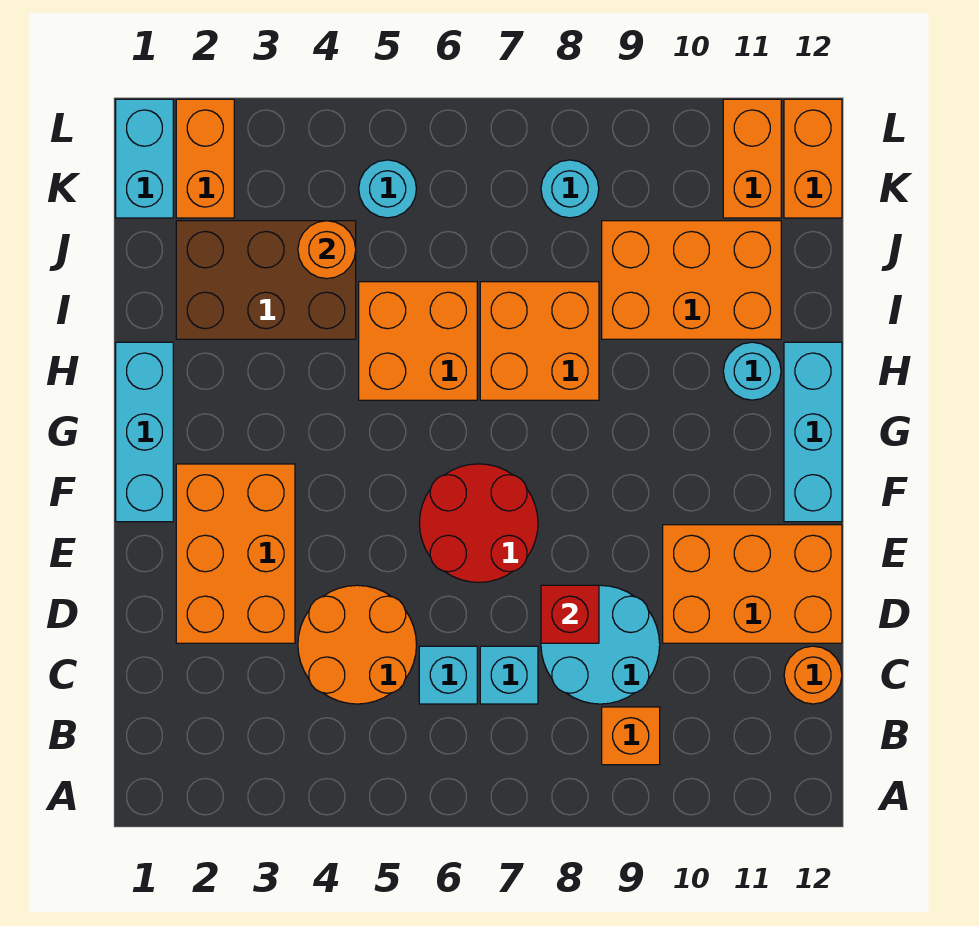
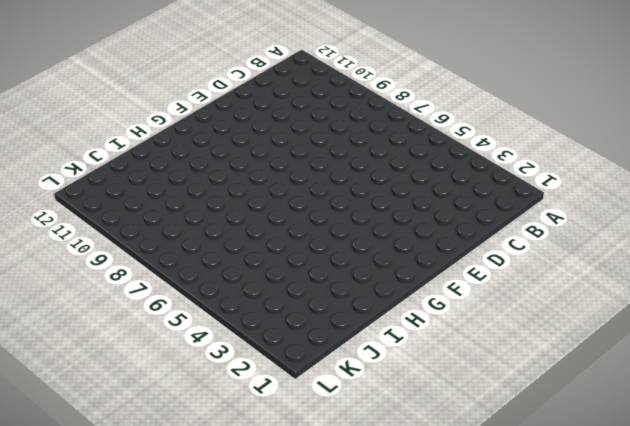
none -> orange 1x1 brick [602,707,660,765]
none -> orange 2x2 round brick [298,585,417,704]
none -> cyan 1x1 brick [419,646,477,704]

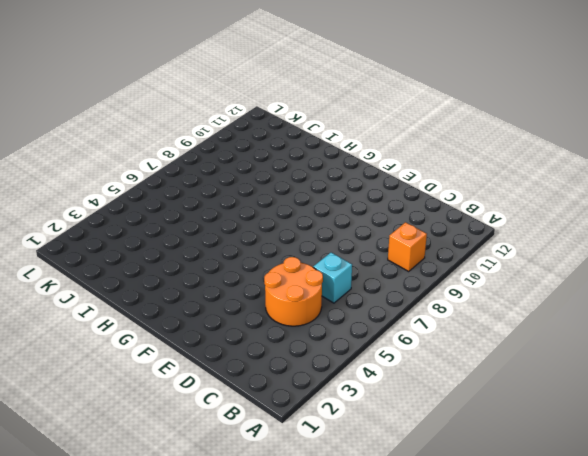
none -> cyan 1x1 brick [480,646,538,704]
none -> cyan 2x2 round brick [541,585,660,704]
none -> orange 1x1 round brick [784,646,842,704]

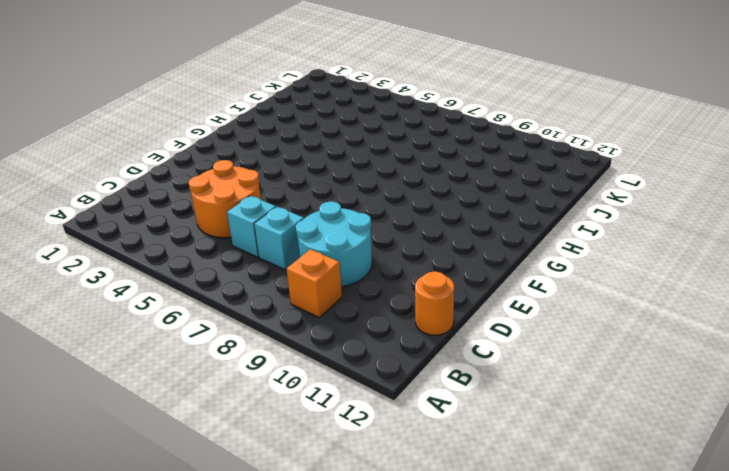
none -> orange 2x3 brick [176,464,295,643]
none -> orange 2x3 brick [663,525,842,643]
none -> red 2x2 round brick [419,464,538,582]

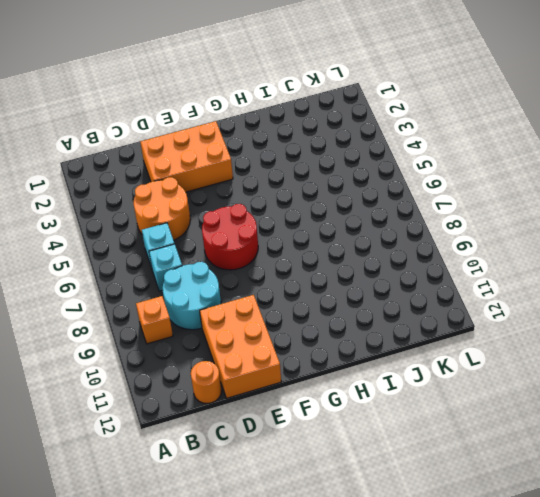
none -> cyan 1x3 brick [116,342,173,522]
none -> cyan 1x3 brick [784,342,842,522]
none -> orange 2x2 brick [359,282,477,400]

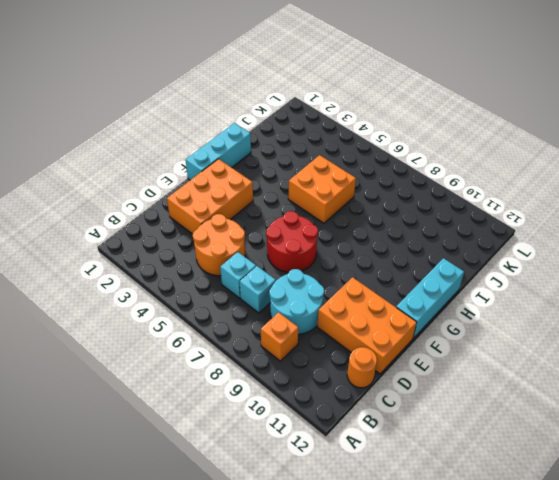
none -> orange 2x2 brick [480,282,599,400]
none -> cyan 1x1 round brick [723,342,781,400]
none -> brown 2x3 brick [176,221,356,339]

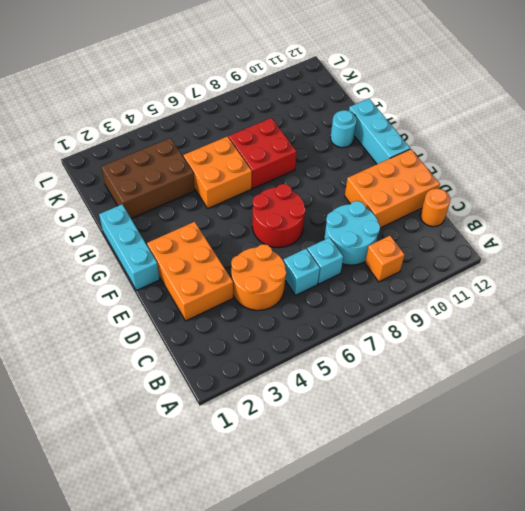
red 2x2 brick [229,118,297,188] -> orange 2x2 brick [480,282,599,400]
none -> orange 2x3 brick [602,221,781,339]
none -> cyan 1x2 brick [116,99,173,218]
none -> orange 1x2 brick [176,99,234,218]

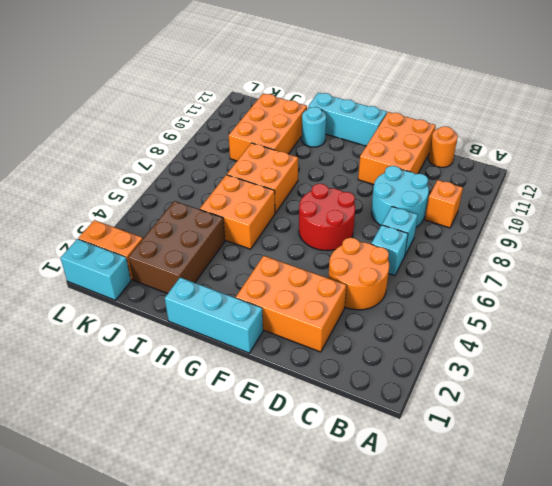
none -> cyan 1x1 round brick [359,160,416,218]
none -> cyan 1x1 round brick [541,160,599,218]
none -> orange 1x2 brick [723,99,781,218]

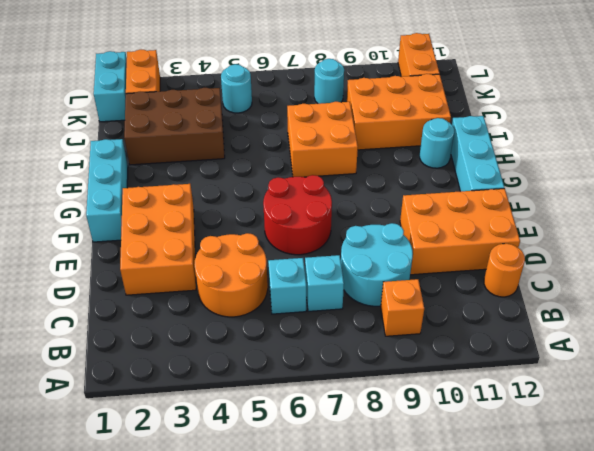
none -> orange 2x2 brick [359,282,477,400]
none -> orange 1x2 brick [784,99,842,218]
none -> red 1x1 brick [541,585,599,643]

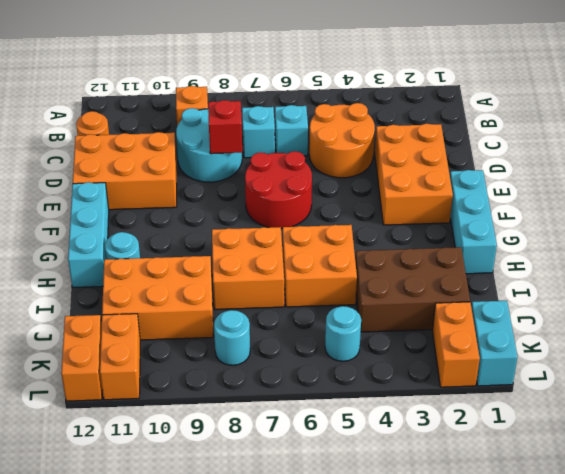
none -> orange 1x1 round brick [298,221,356,279]

